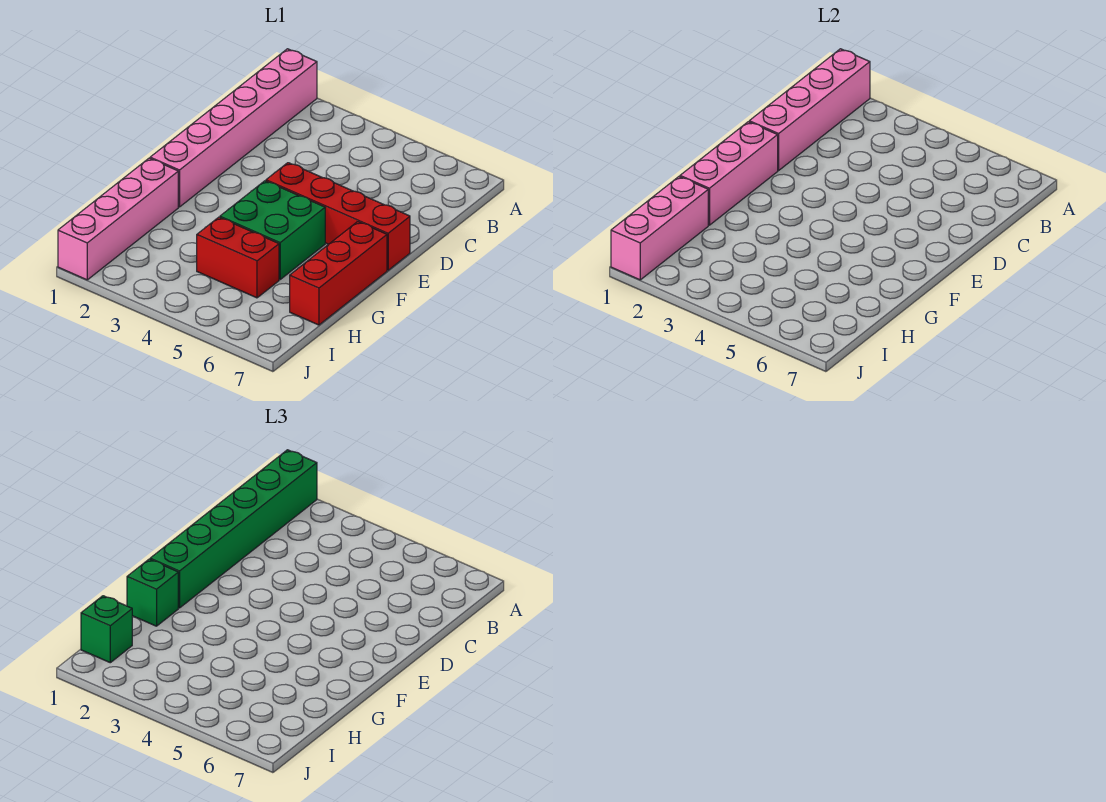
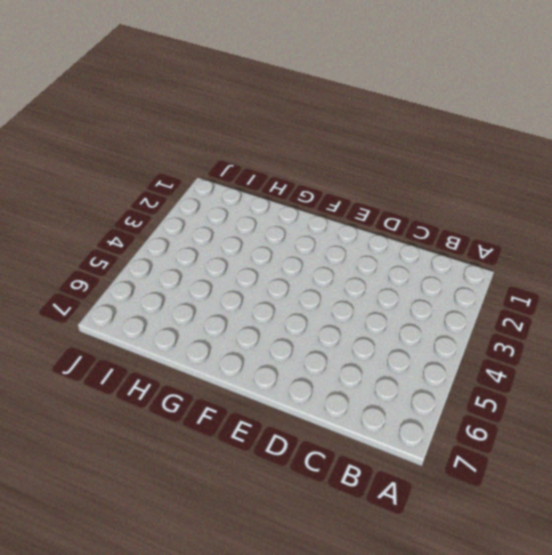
none -> pink 1x6 brick [150,49,317,207]
none -> red 1x4 brick [266,163,410,270]
none -> green 2x2 brick [220,181,325,279]

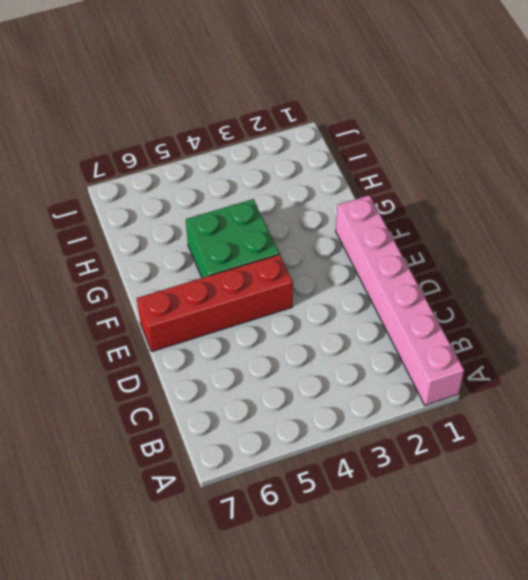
none -> red 1x3 brick [290,222,387,325]
none -> pink 1x4 brick [58,158,178,280]
none -> red 1x2 brick [197,217,279,298]

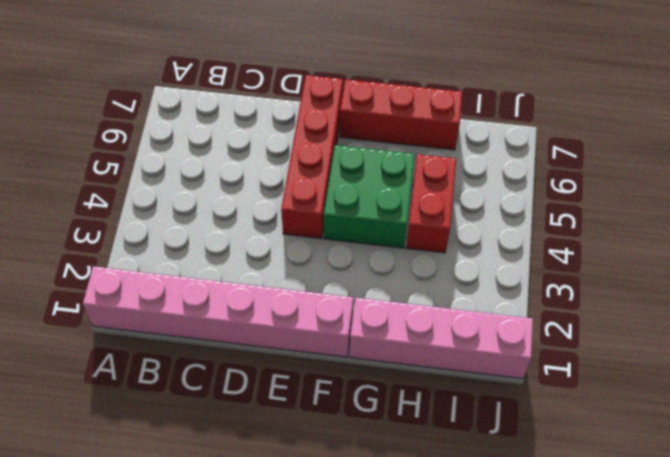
none -> pink 1x4 brick [749,49,870,170]
none -> pink 1x3 brick [680,122,778,225]
none -> pink 1x3 brick [611,177,708,280]

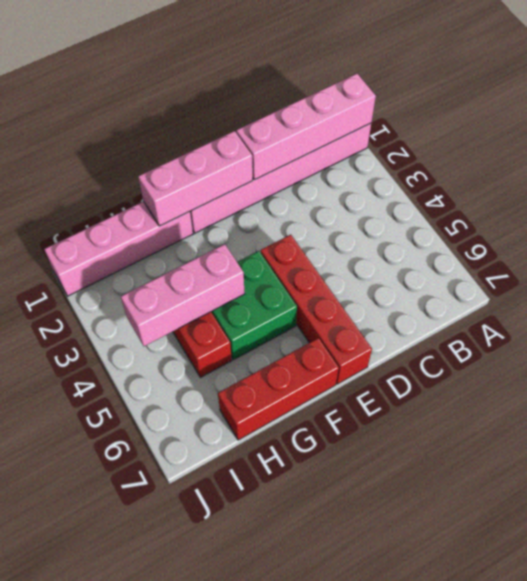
pink 1x3 brick [121,244,245,346] -> pink 1x3 brick moved to [611,177,708,280]
none -> green 1x6 brick [150,450,317,608]
none -> green 1x1 brick [127,559,178,626]
none -> green 1x1 brick [81,596,132,663]

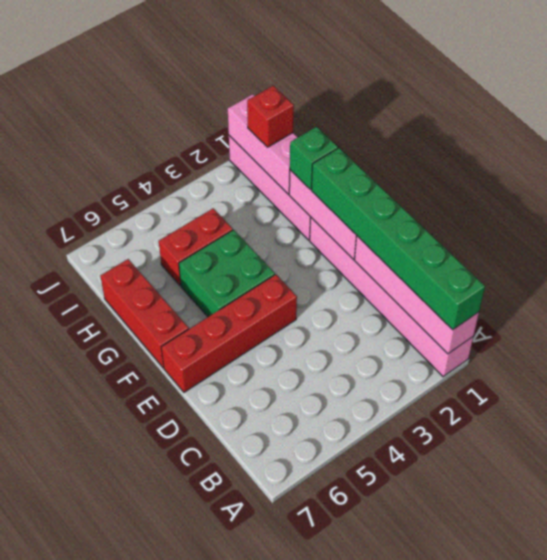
red 1x1 brick [247,86,294,147] -> green 1x1 brick [81,596,132,663]

